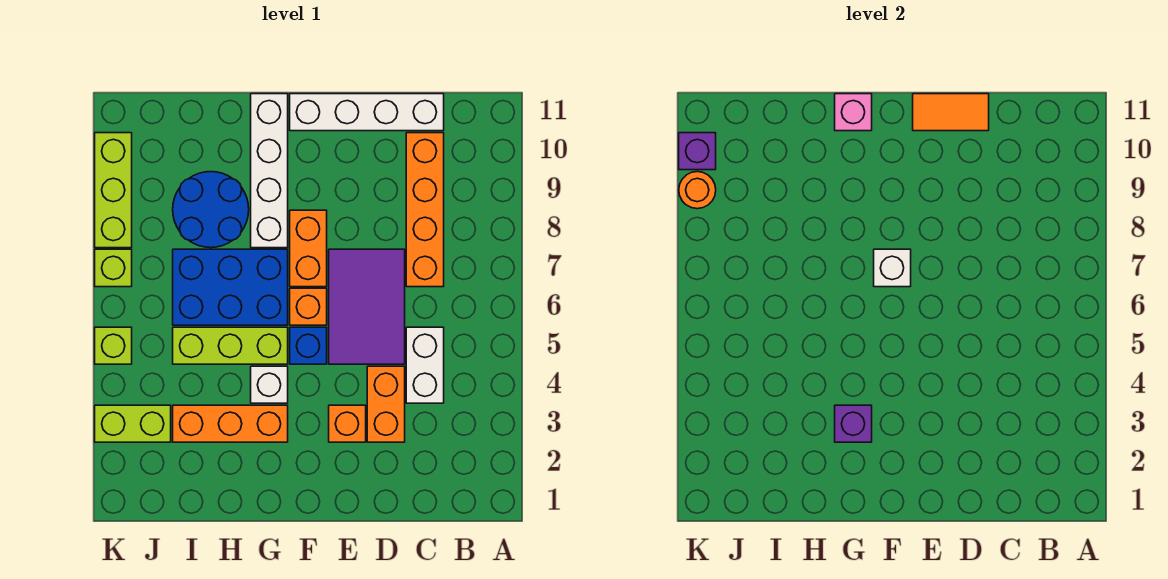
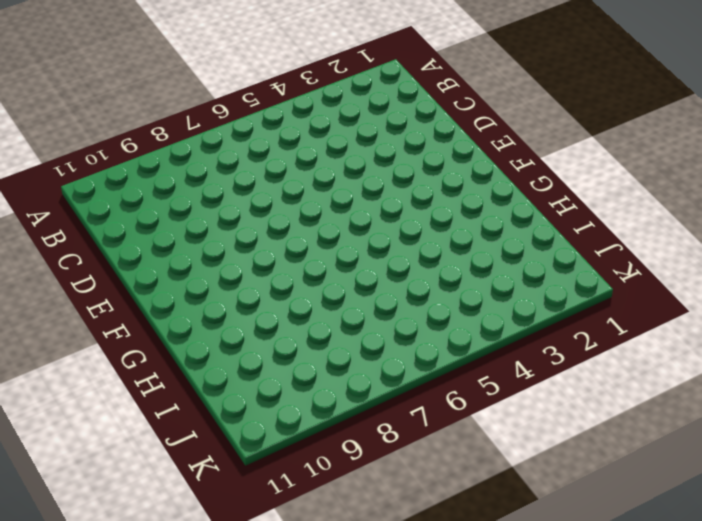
none -> white 1x2 brick [406,327,444,403]
none -> orange 1x4 brick [406,133,444,287]
none -> white 1x4 brick [290,94,444,131]

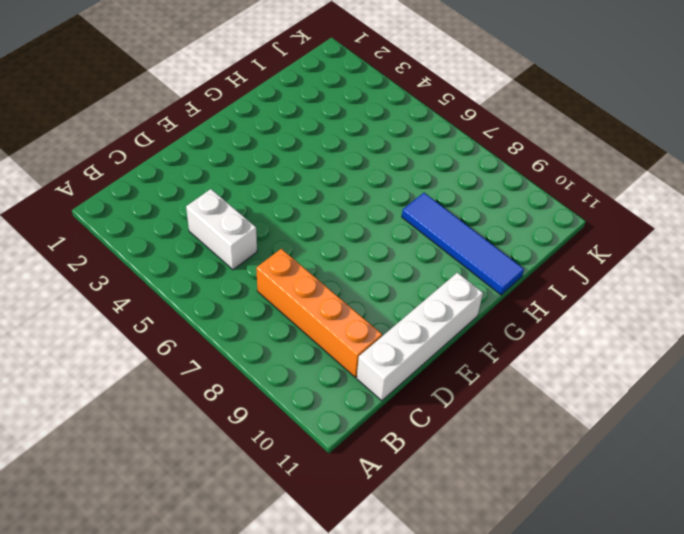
blue 1x4 tile [402,193,524,295] -> blue 2x2 round brick [173,172,249,248]
none -> orange 1x2 brick [367,366,405,442]
none -> purple 2x3 tile [329,249,405,364]
none -> orange 1x1 brick [329,405,366,442]

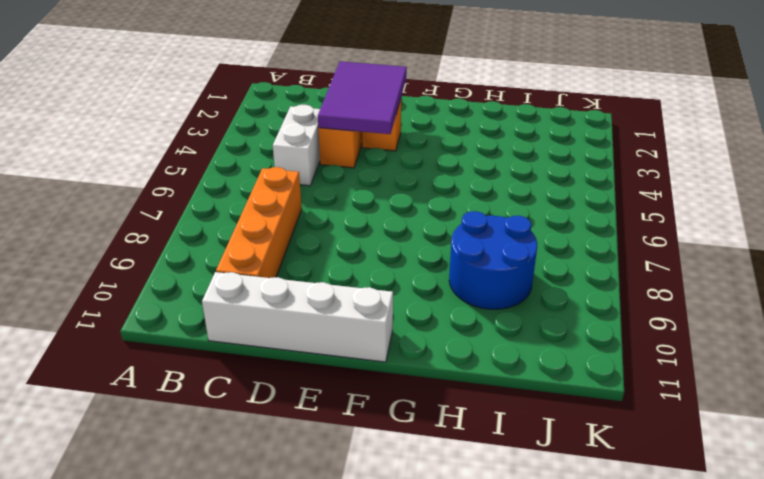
purple 2x3 tile [318,61,407,134] -> purple 2x3 tile moved to [329,249,405,364]
none -> blue 1x1 brick [290,327,327,364]
none -> orange 1x1 brick [290,288,327,325]
none -> orange 1x2 brick [290,210,327,287]

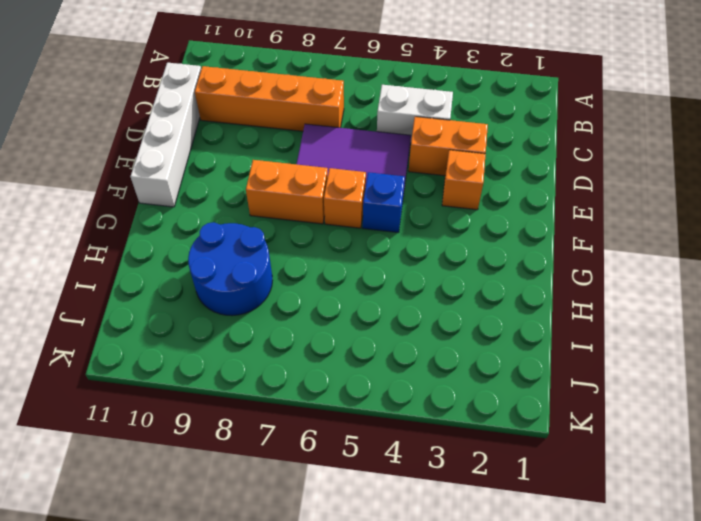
none -> orange 1x3 brick [173,405,288,442]
none -> white 1x1 brick [251,366,288,403]
none -> lime 1x3 brick [173,327,288,364]

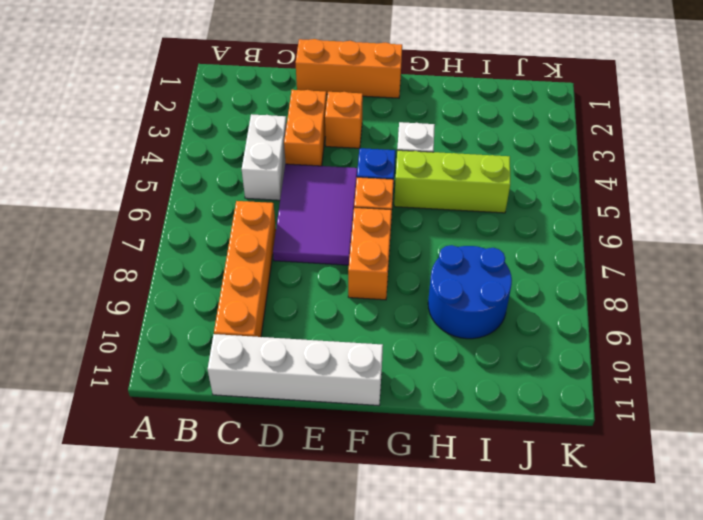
orange 1x3 brick [296,39,402,98] -> orange 1x3 brick moved to [173,405,288,442]
none -> blue 2x3 brick [173,249,288,325]
none -> white 1x4 brick [251,94,288,248]
none -> lime 1x2 brick [95,405,171,442]

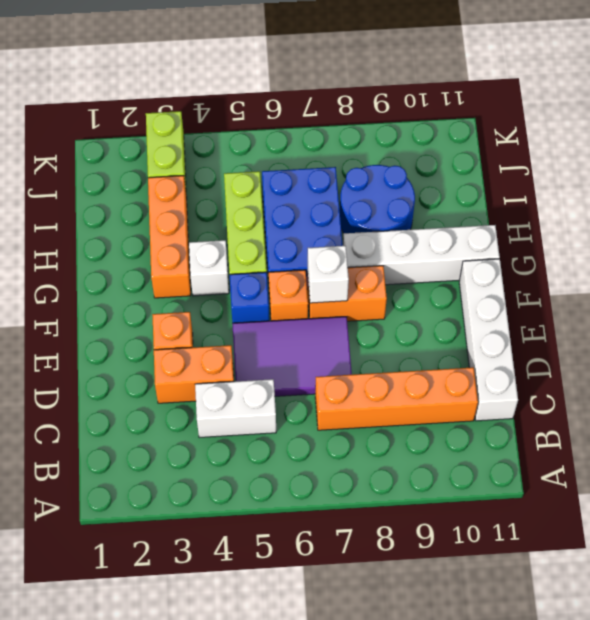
none -> lime 1x1 brick [95,327,132,364]
none -> lime 1x1 brick [95,249,132,287]
none -> lime 1x3 brick [95,133,132,248]

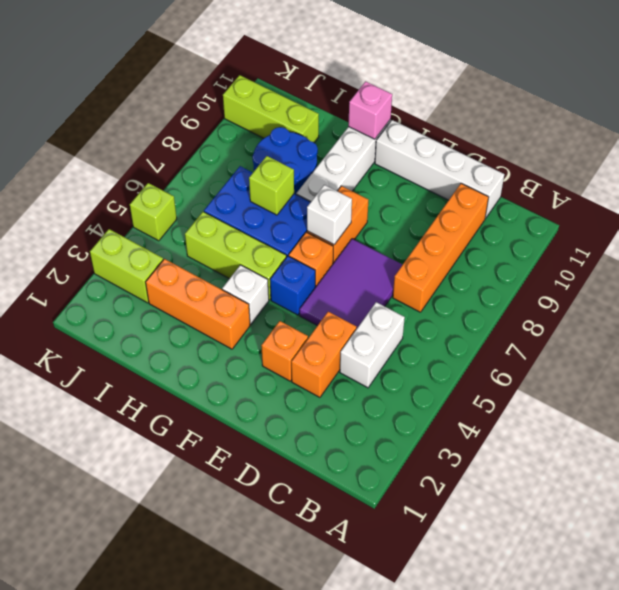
lime 1x1 brick [249,156,294,215] -> lime 1x1 brick moved to [95,249,132,287]
lime 1x3 brick [223,75,319,143] -> lime 1x3 brick turned to [95,133,132,248]
none -> orange 1x2 tile [913,94,989,131]
none -> purple 1x1 brick [835,405,872,442]
none -> orange 1x1 round brick [679,172,716,209]

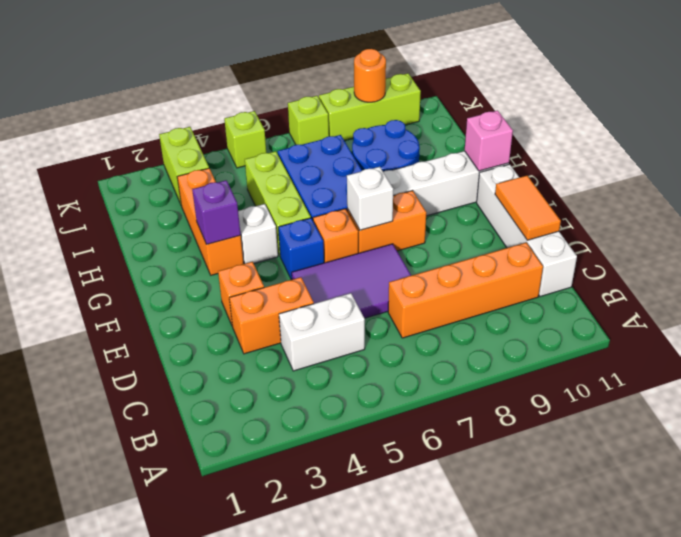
none -> purple 1x1 brick [679,133,716,170]

